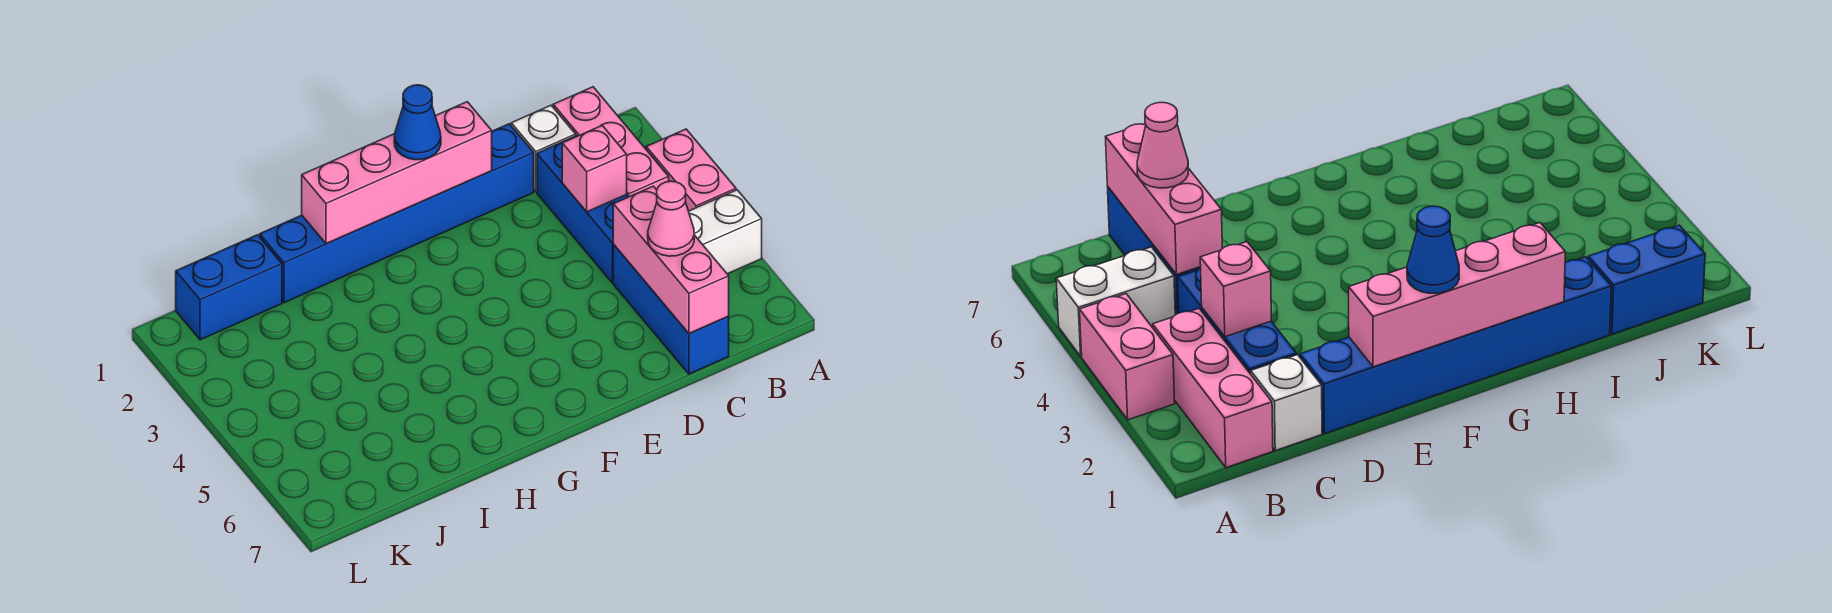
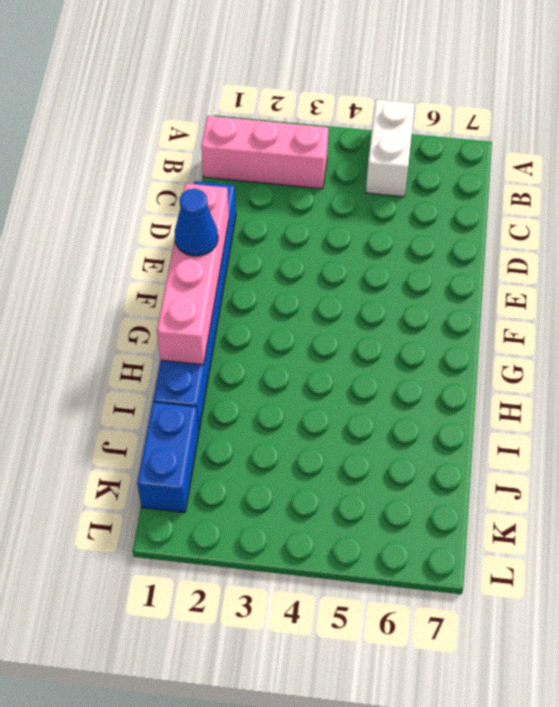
none -> pink 1x2 brick [646,129,736,211]
none -> white 1x1 brick [511,105,576,192]
none -> blue 1x3 brick [537,136,628,283]

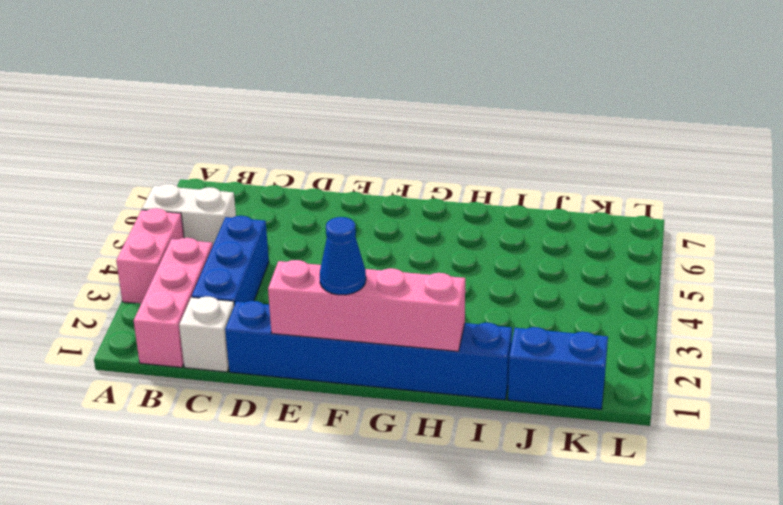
none -> blue 1x3 brick [613,245,729,374]
none -> pink 1x1 brick [562,126,627,212]
none -> pink 1x3 brick [613,186,729,334]

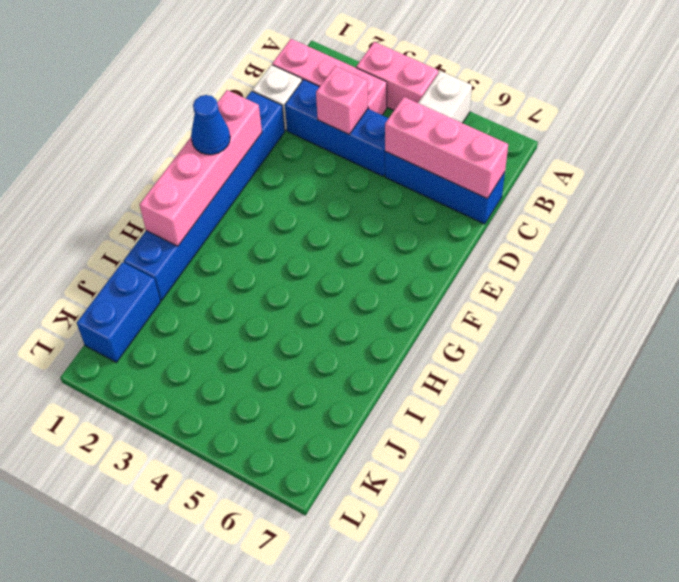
none -> pink 1x1 cone [648,181,694,256]

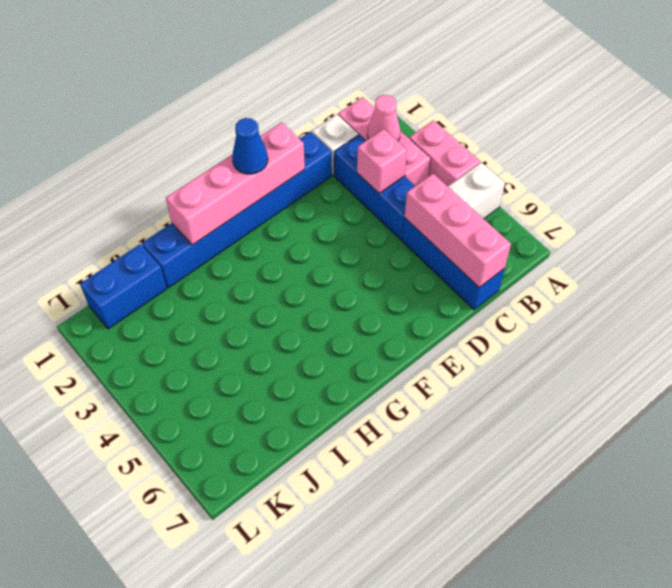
pink 1x1 cone [367,95,400,141] -> pink 1x1 cone moved to [648,181,694,256]

